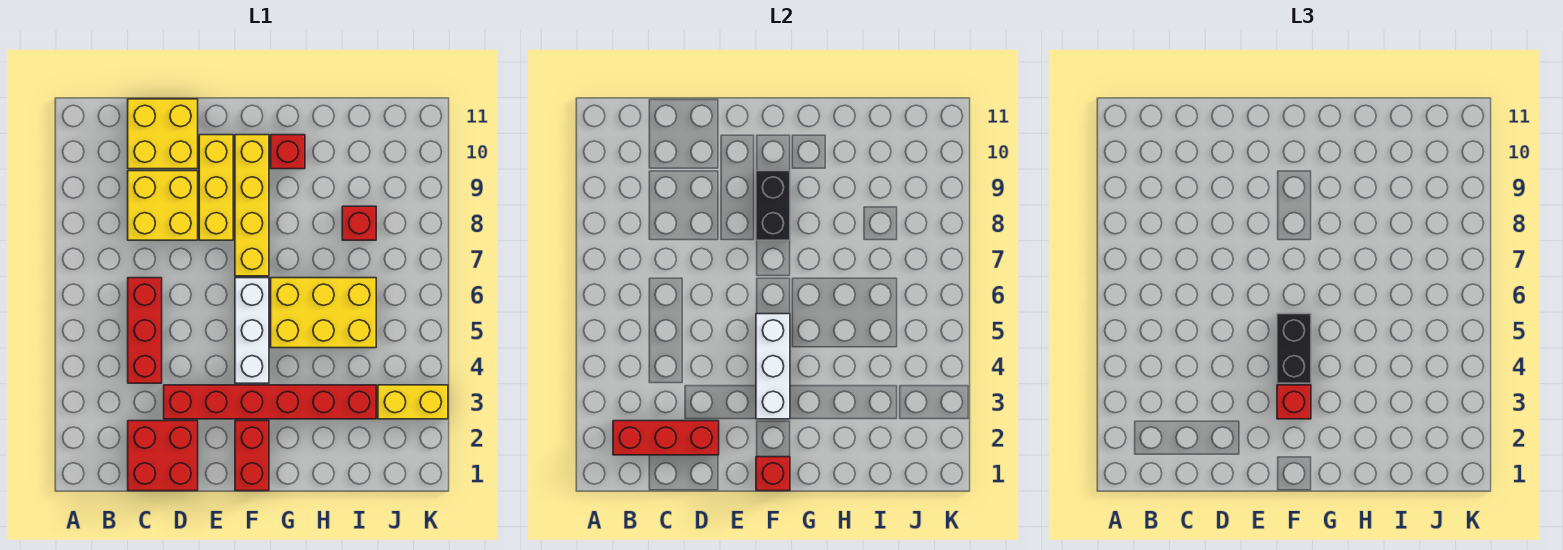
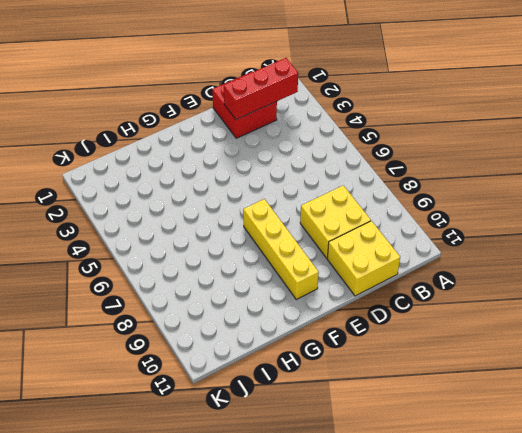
none -> red 1x3 brick [128,278,162,383]
none -> red 1x6 brick [164,385,376,419]
none -> yellow 1x3 brick [199,135,233,240]

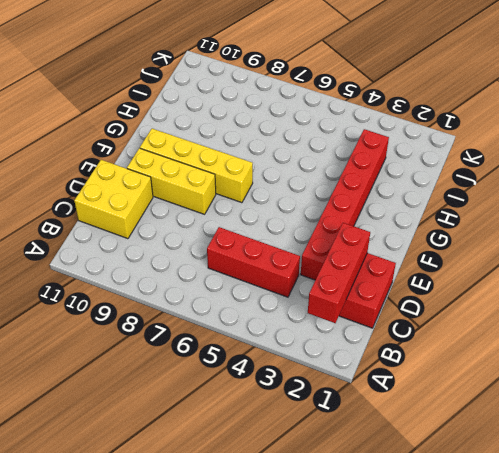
none -> yellow 2x2 brick [128,171,198,240]
none -> red 1x2 brick [235,421,269,491]
none -> white 1x3 brick [235,278,269,383]

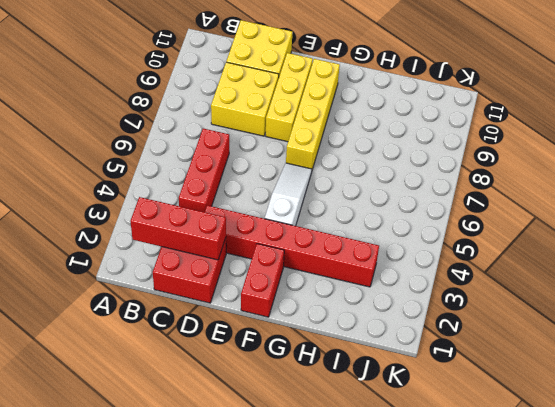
white 1x3 slope [265,163,312,226] -> white 1x3 brick [235,278,269,383]
none -> yellow 2x3 brick [271,278,376,348]
none -> red 1x1 brick [271,135,305,169]
none -> red 1x1 brick [342,206,376,240]

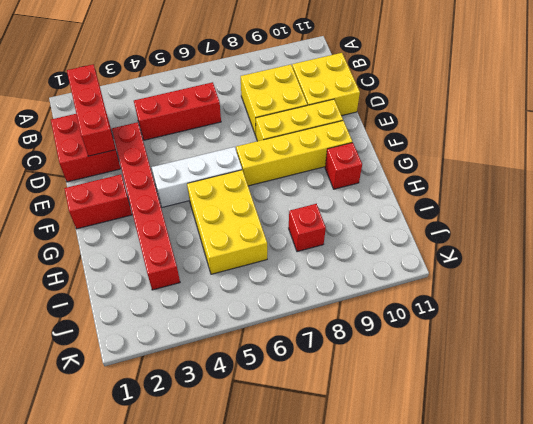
none -> yellow 1x2 brick [378,385,448,419]
none -> red 1x1 brick [756,457,790,491]
none -> white 1x3 brick [756,314,790,419]

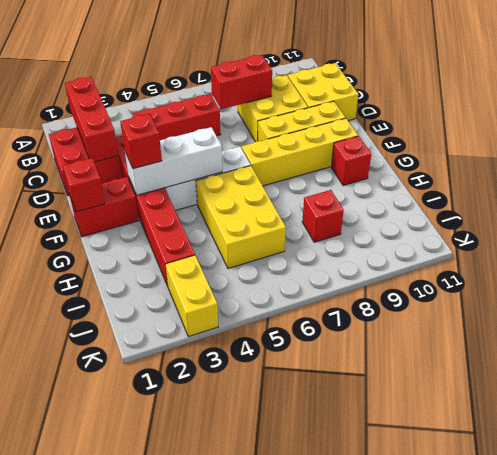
red 1x2 brick [211,55,272,109] -> none
none -> black 1x2 brick [756,171,790,240]
none -> black 1x2 brick [1277,314,1311,383]

